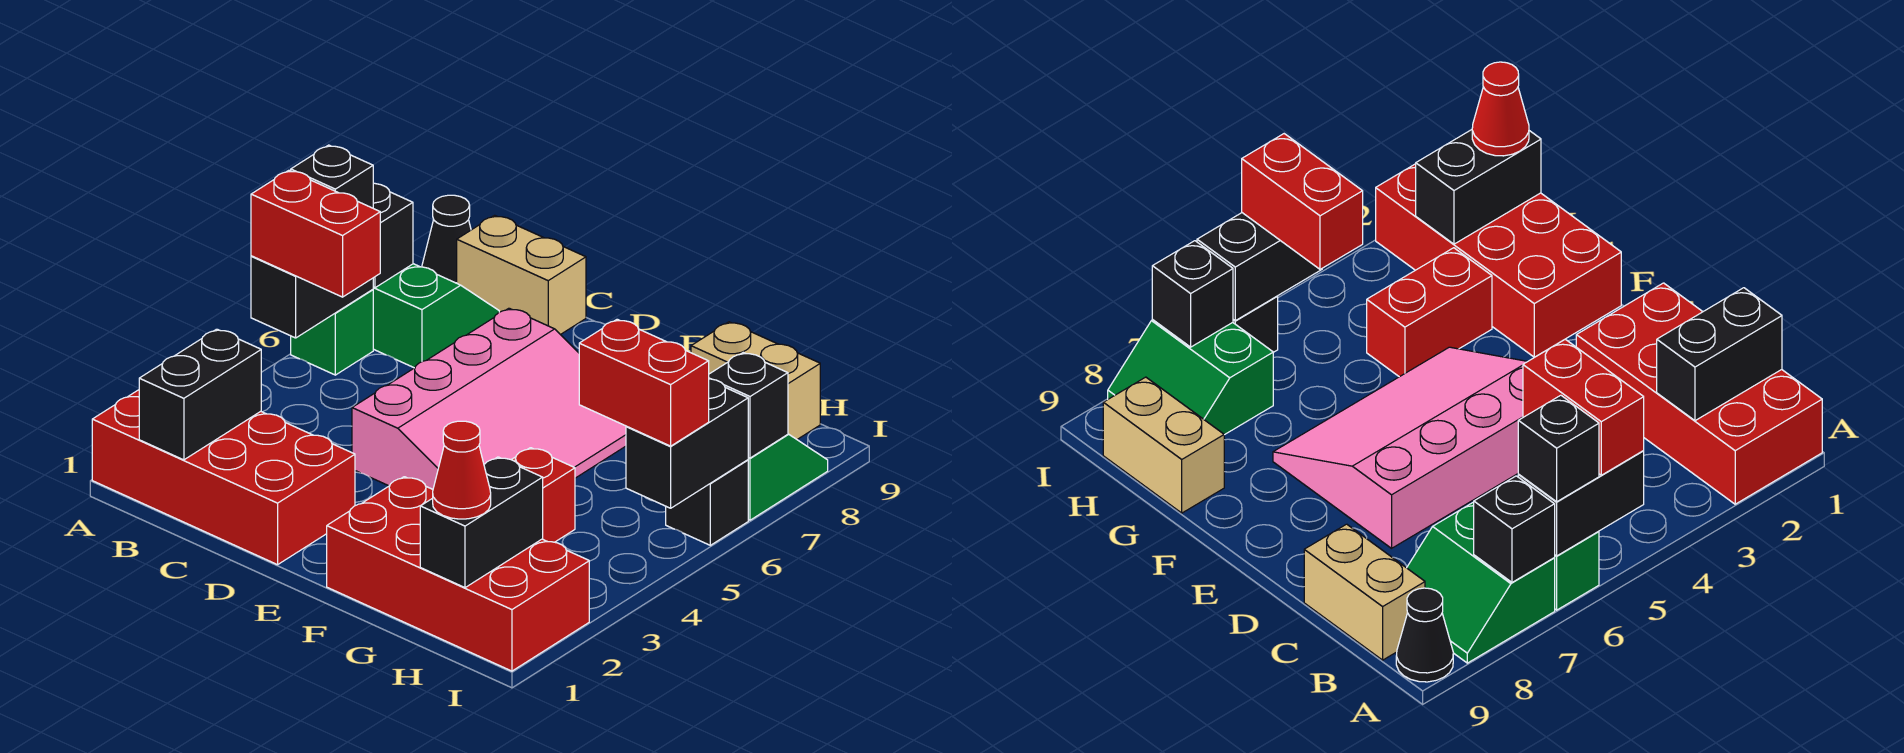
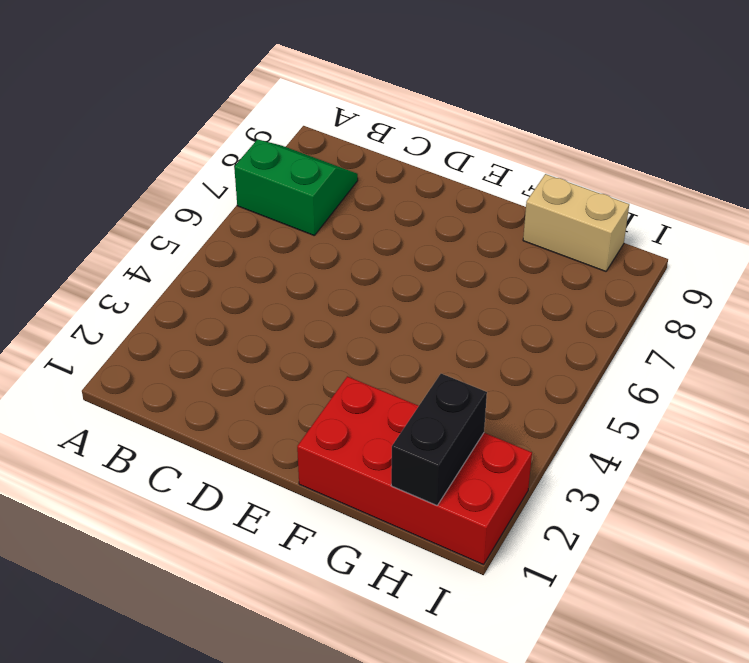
none -> red 2x4 brick [92,390,355,565]
none -> green 1x1 brick [291,290,373,375]
none -> black 1x1 cone [422,195,471,283]

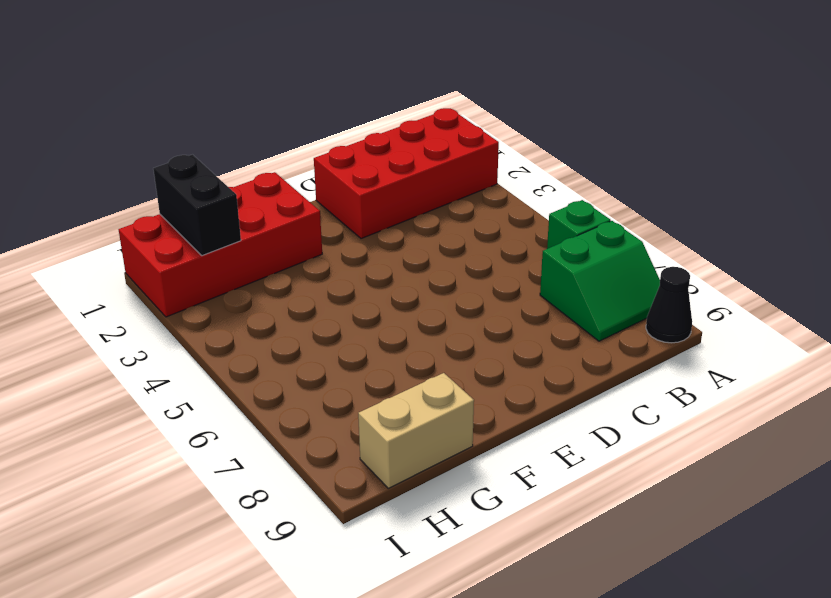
none -> tan 1x2 brick [457,215,586,335]
none -> pink 3x4 slope [352,308,626,489]
none -> red 1x2 brick [511,448,575,542]

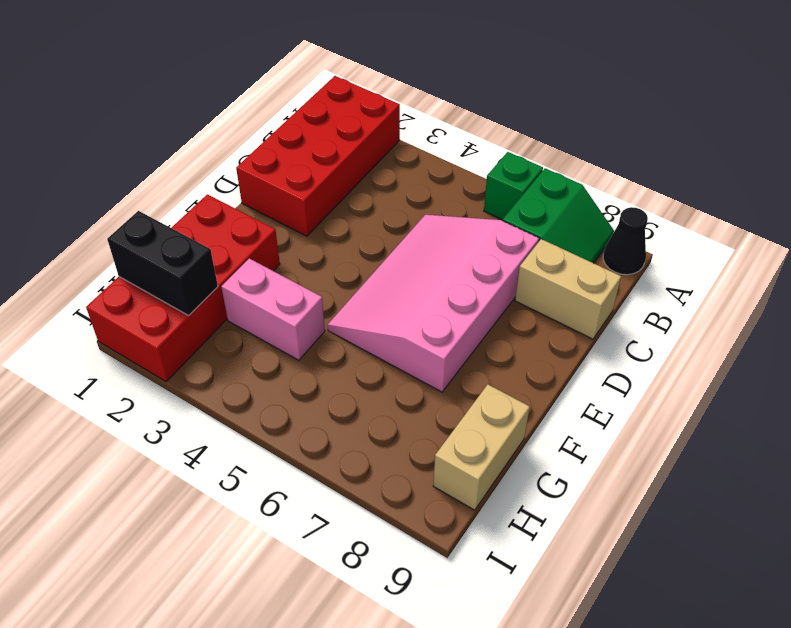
pink 3x4 slope [328,215,539,392] -> pink 3x4 slope turned to [352,308,626,489]
tan 1x2 brick [515,239,621,339] -> tan 1x2 brick turned to [457,215,586,335]
pink 1x2 brick [221,258,325,360] -> red 1x2 brick [511,448,575,542]
none -> green 2x2 slope [748,434,828,520]
none -> black 1x1 brick [666,460,748,545]
none -> black 1x2 brick [251,256,373,338]

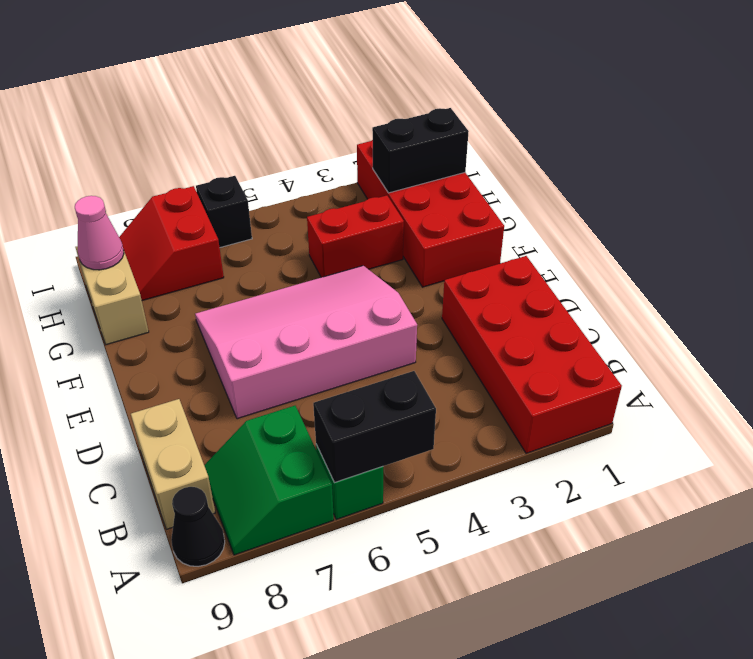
red 2x2 slope [119,186,224,301] -> green 2x2 slope [748,434,828,520]
pink 1x1 cone [75,196,124,270] -> none
none -> black 1x1 brick [373,183,413,288]
none -> black 1x2 brick [139,329,261,460]
none -> black 1x2 brick [626,379,748,508]

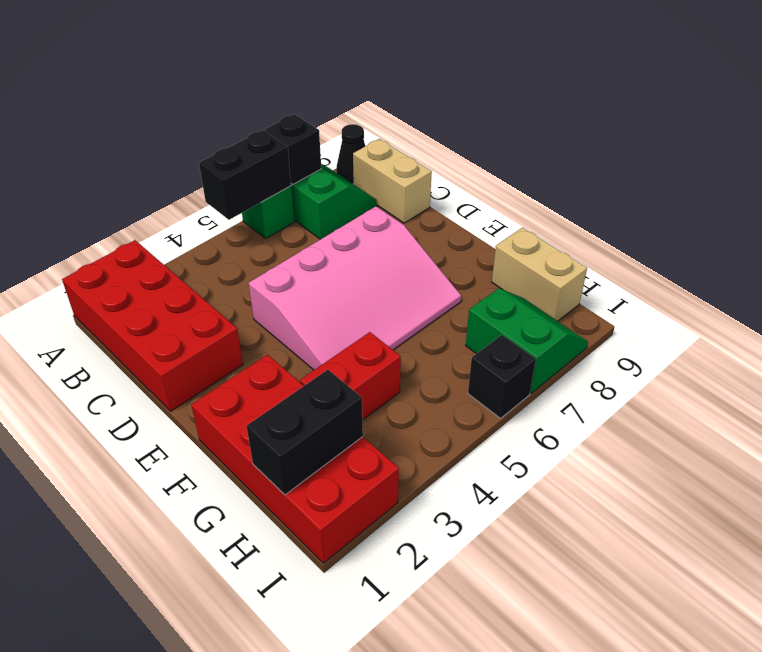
none -> black 1x2 brick [139,329,261,460]
none -> black 1x2 brick [626,379,748,508]
none -> black 1x1 brick [709,353,788,458]

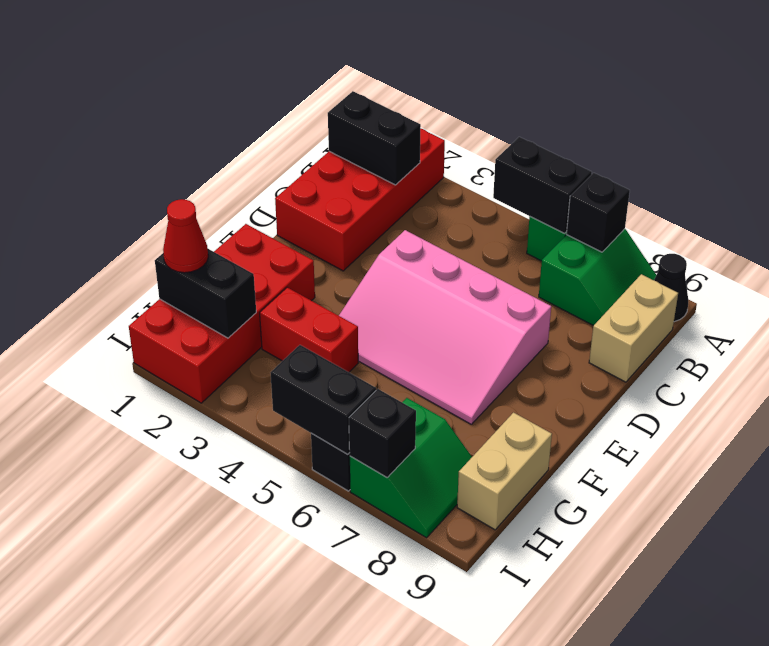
none -> red 1x2 brick [251,170,380,297]
none -> black 1x1 brick [291,145,373,208]
none -> red 1x2 brick [579,319,709,446]

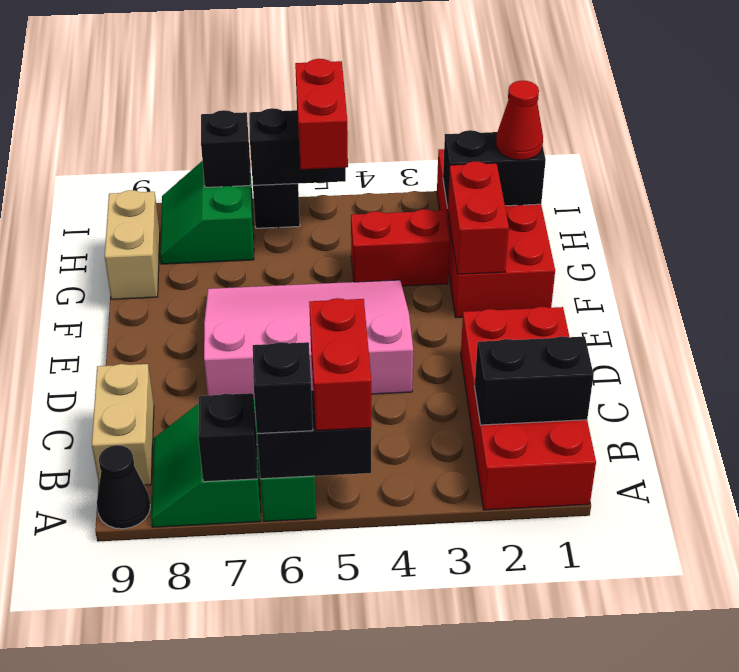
red 1x2 brick [447,161,509,274] -> none

